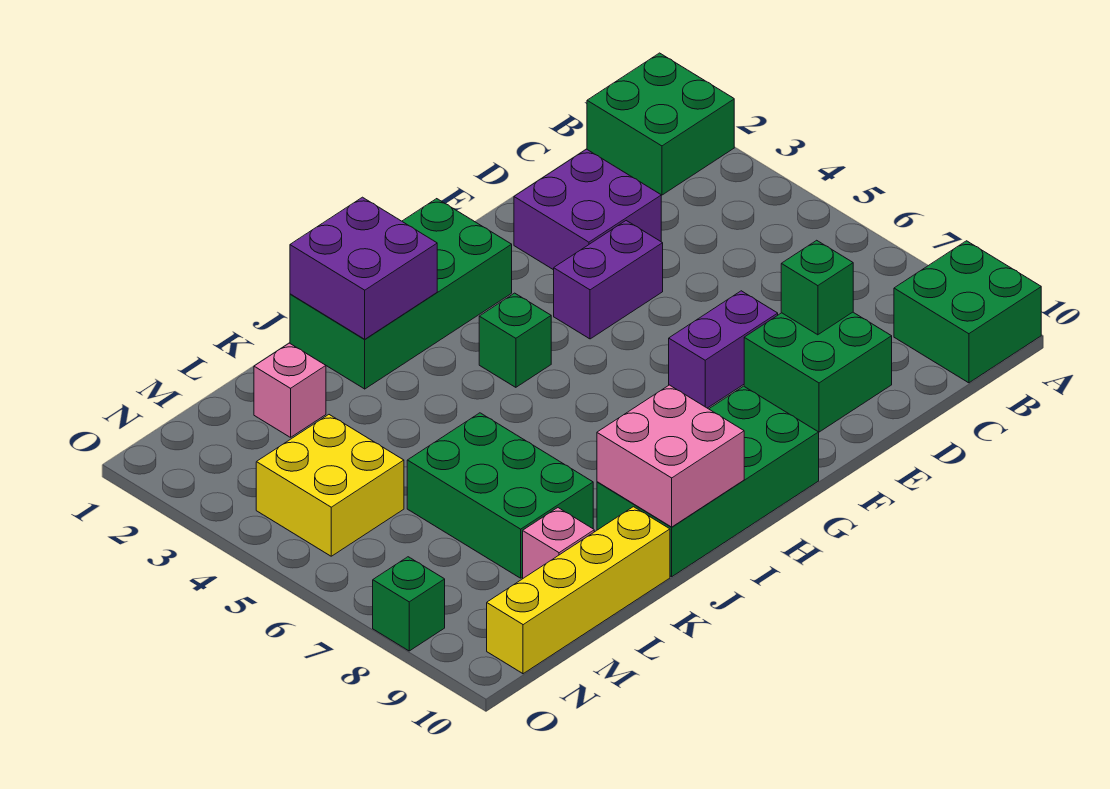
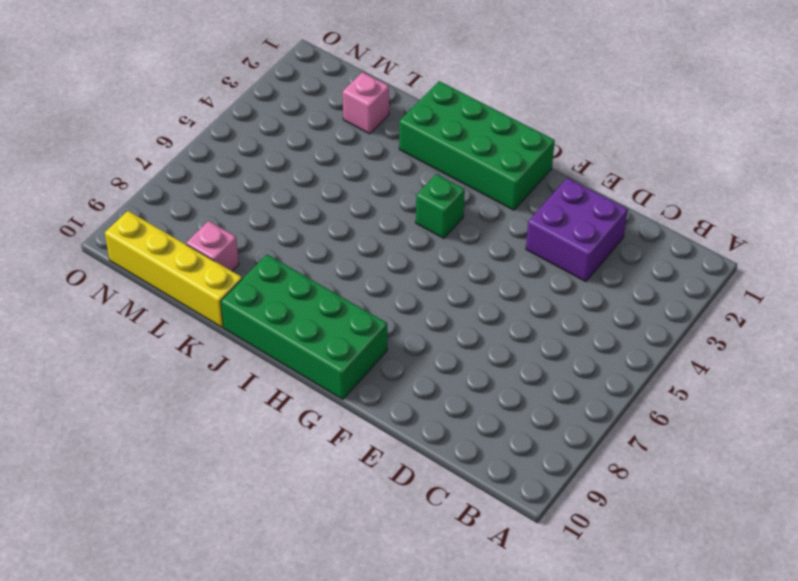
none -> green 2x2 brick [587,53,734,195]
none -> green 2x2 brick [894,241,1041,383]
none -> green 2x2 brick [744,312,892,432]

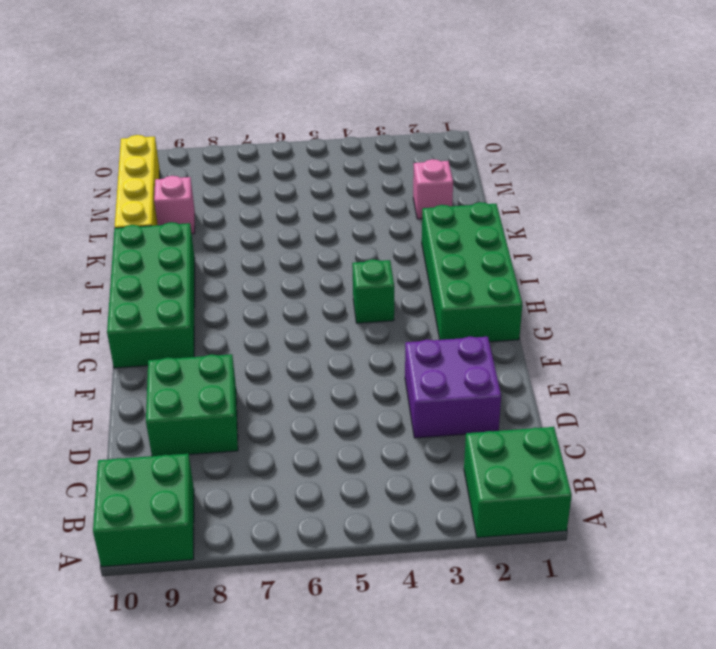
none -> purple 1x2 brick [554,221,663,339]
none -> purple 1x2 brick [669,291,778,408]
none -> green 2x3 brick [407,413,593,578]

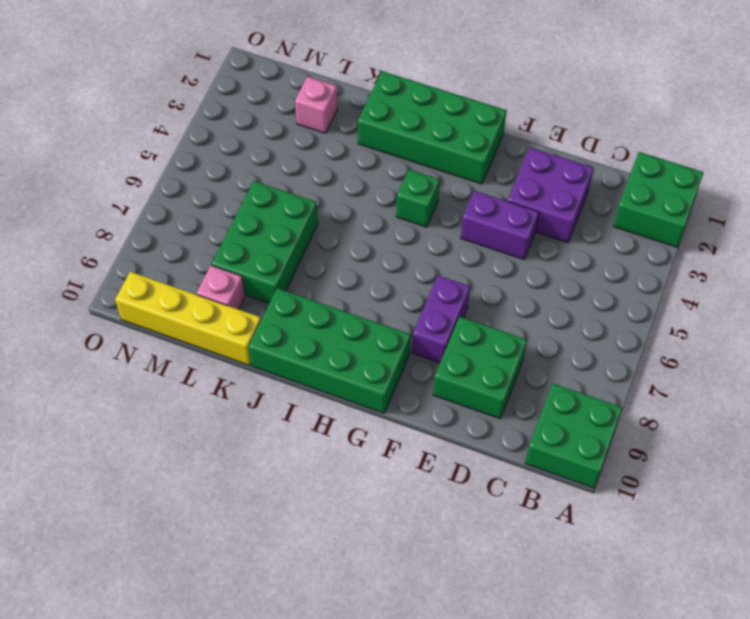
purple 1x2 brick [412,276,470,363] -> purple 1x2 brick turned to [669,291,778,408]
none -> yellow 2x2 brick [256,415,404,556]
none -> green 1x1 brick [373,557,445,651]
none -> green 1x1 brick [781,240,853,335]

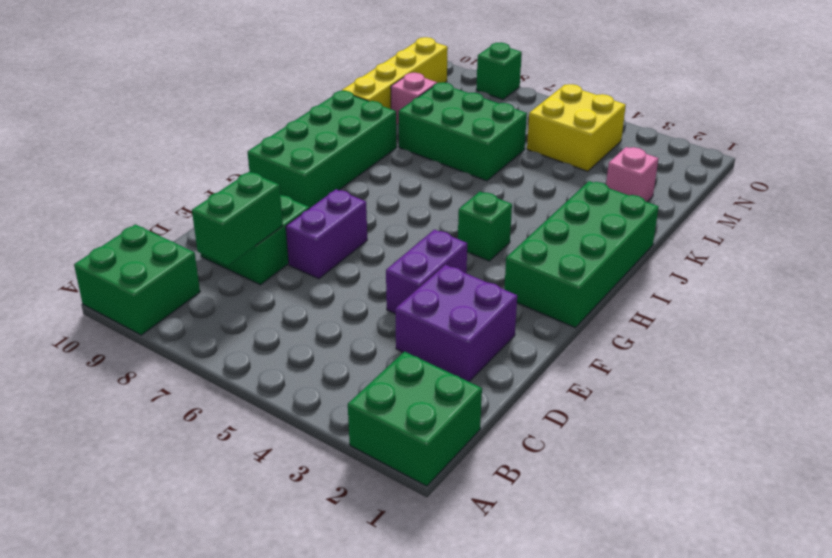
green 1x2 brick [192,172,283,266] -> green 1x1 brick [781,240,853,335]
none -> purple 2x2 brick [290,197,437,339]
none -> pink 2x2 brick [597,385,744,527]

